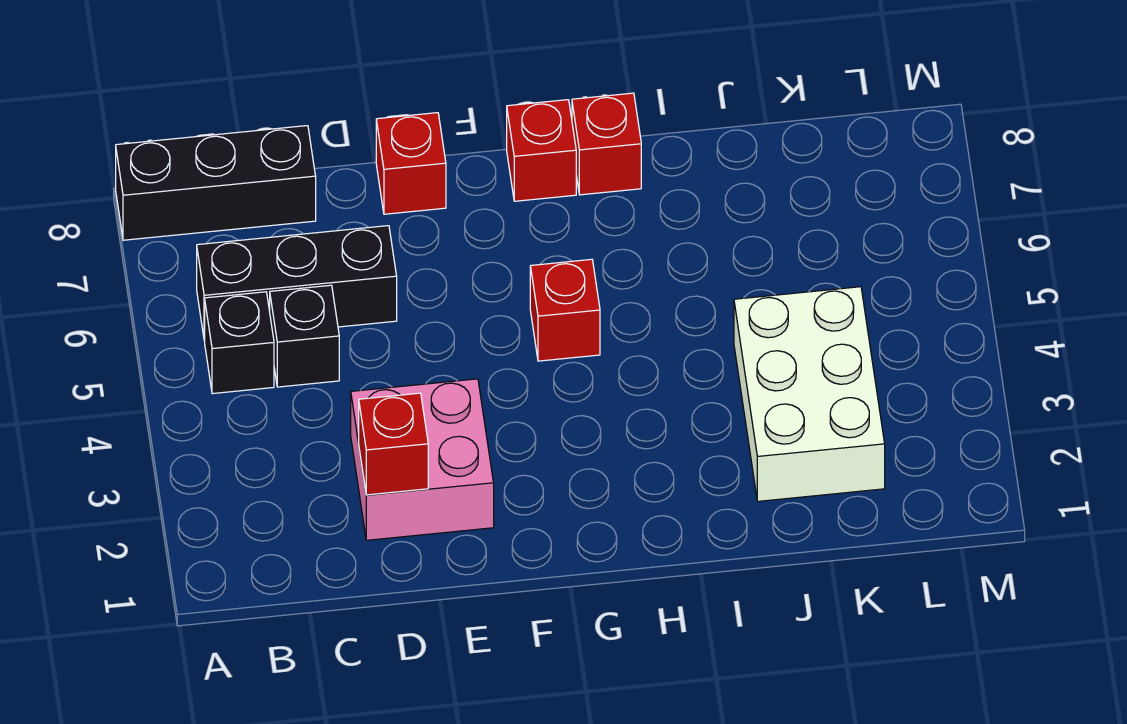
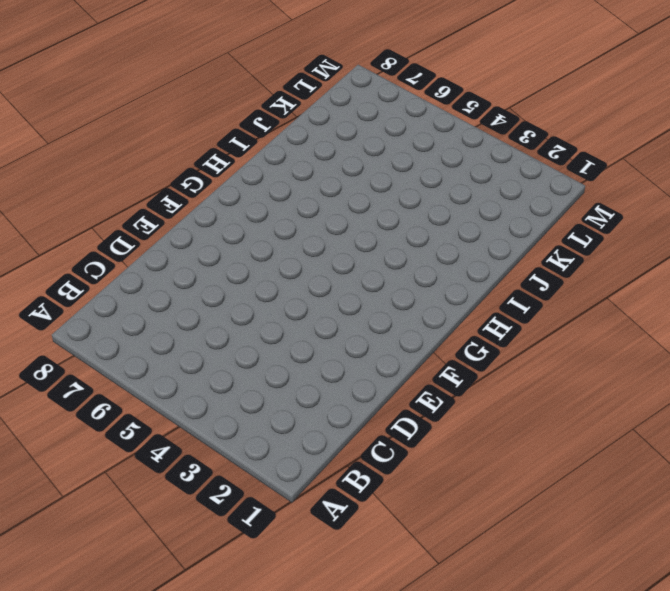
none -> black 1x3 brick [116,126,316,240]
none -> black 1x1 brick [205,292,274,394]

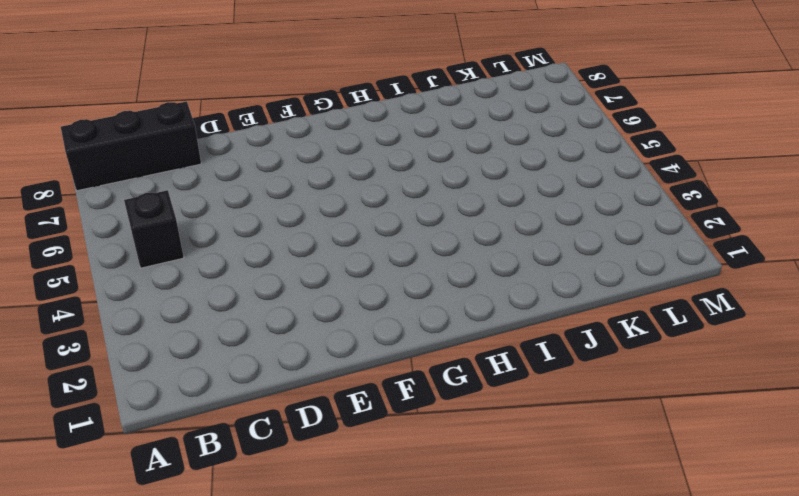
none -> black 1x3 brick [197,226,397,340]
none -> black 1x1 brick [270,285,339,387]

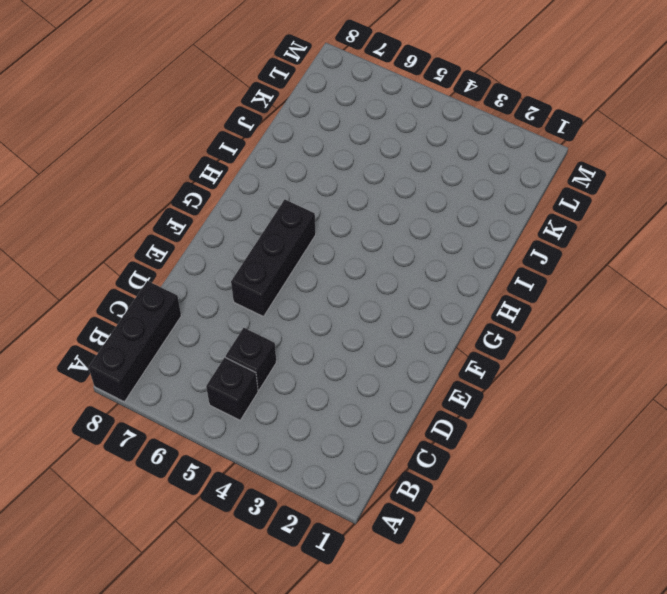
black 1x3 brick [231,200,316,317] -> black 1x3 brick moved to [197,226,397,340]
none -> pink 2x2 brick [351,379,494,540]
none -> red 1x1 brick [376,113,446,214]

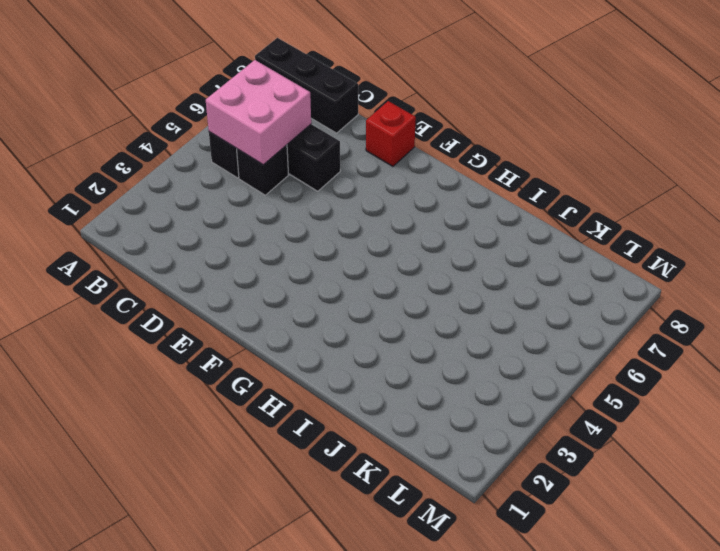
pink 2x2 brick [206,60,311,165] -> pink 2x2 brick moved to [351,379,494,540]
none -> red 1x1 brick [530,259,600,361]
none -> red 1x1 brick [507,100,576,201]

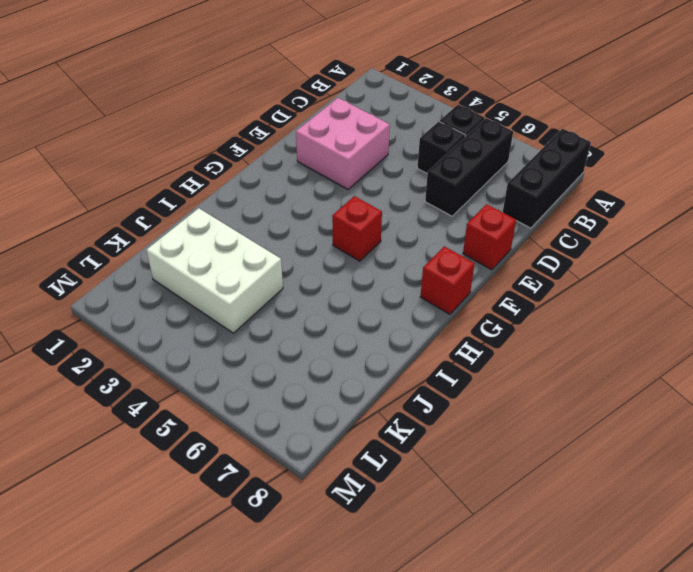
none -> red 1x1 brick [572,93,641,195]
none -> red 1x1 brick [359,393,428,495]

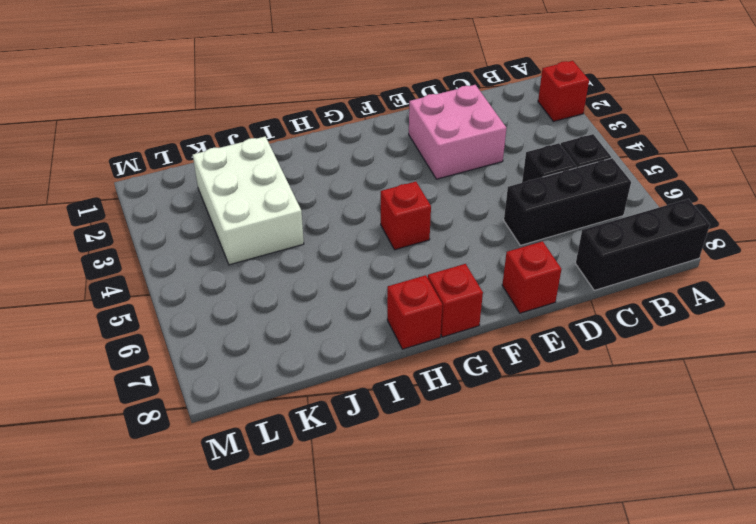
red 1x1 brick [538,61,589,122] -> red 1x1 brick moved to [359,393,428,495]

